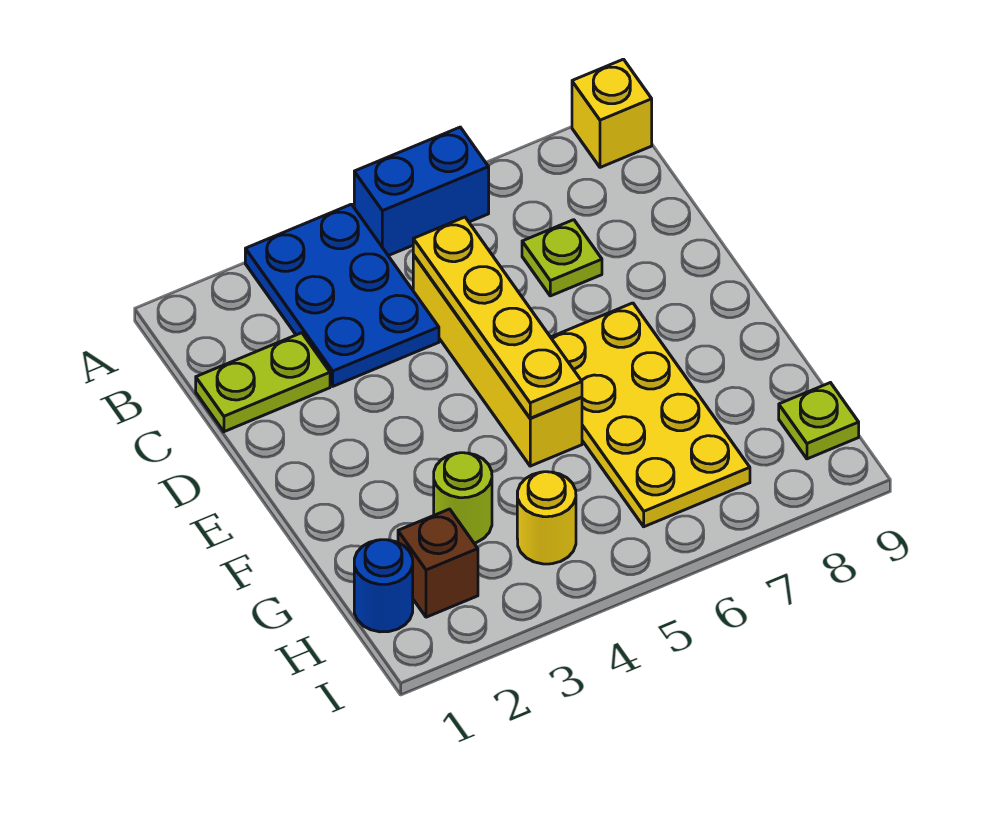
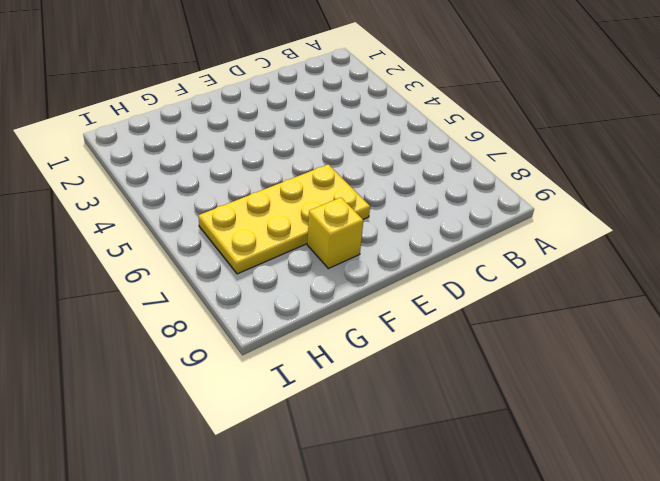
yellow 1x1 brick [307,198,363,269] -> yellow 1x1 brick moved to [572,59,652,167]
none -> blue 2x3 plate [245,204,439,386]
none -> blue 1x2 brick [354,127,489,256]
none -> lime 1x2 plate [196,333,330,432]

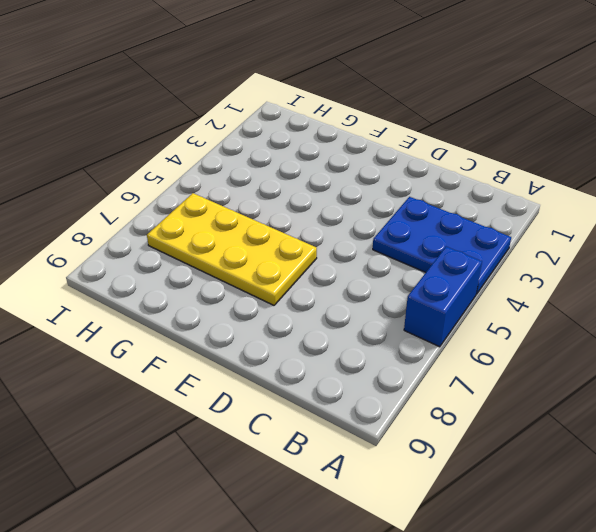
none -> yellow 1x1 brick [572,59,652,167]
none -> lime 1x2 plate [196,333,330,432]
none -> yellow 1x4 brick [413,255,582,466]

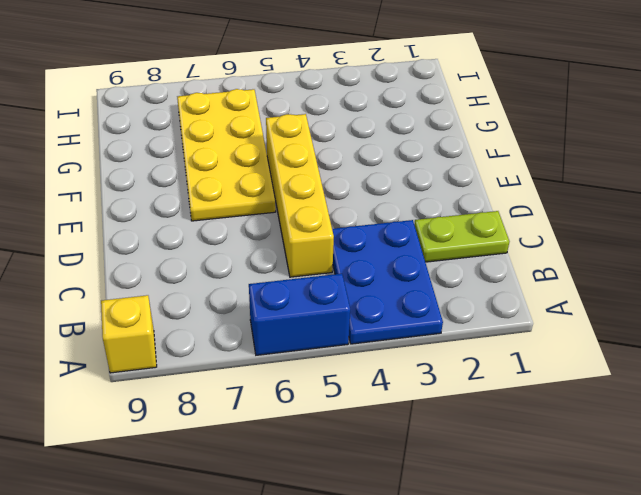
none -> lime 1x1 plate [522,220,602,296]
none -> lime 1x1 round brick [434,453,492,543]
none -> blue 1x1 round brick [354,540,413,632]

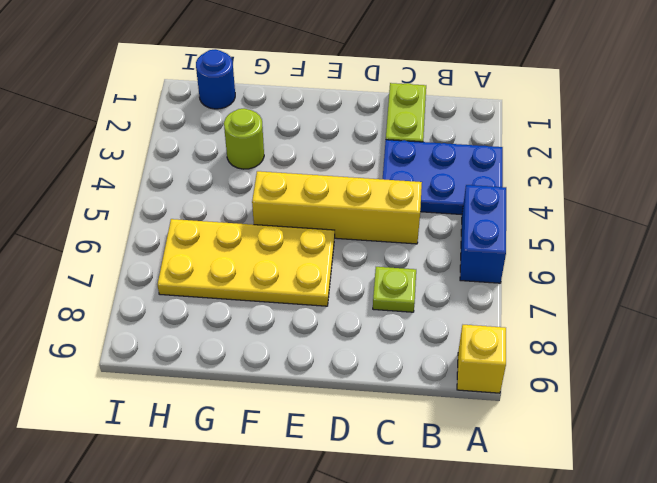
none -> brown 1x1 brick [398,509,478,617]
none -> yellow 1x1 round brick [517,472,576,564]
none -> lime 1x1 plate [779,383,859,459]

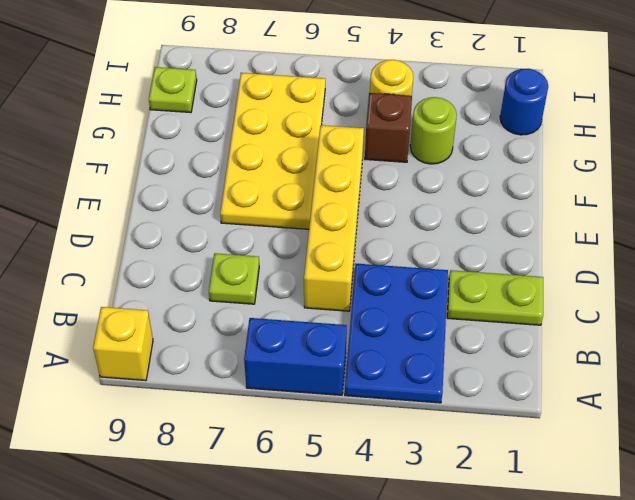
brown 1x1 brick [365,93,412,162] -> brown 1x1 brick moved to [398,509,478,617]
none -> yellow 1x4 plate [413,217,582,418]

